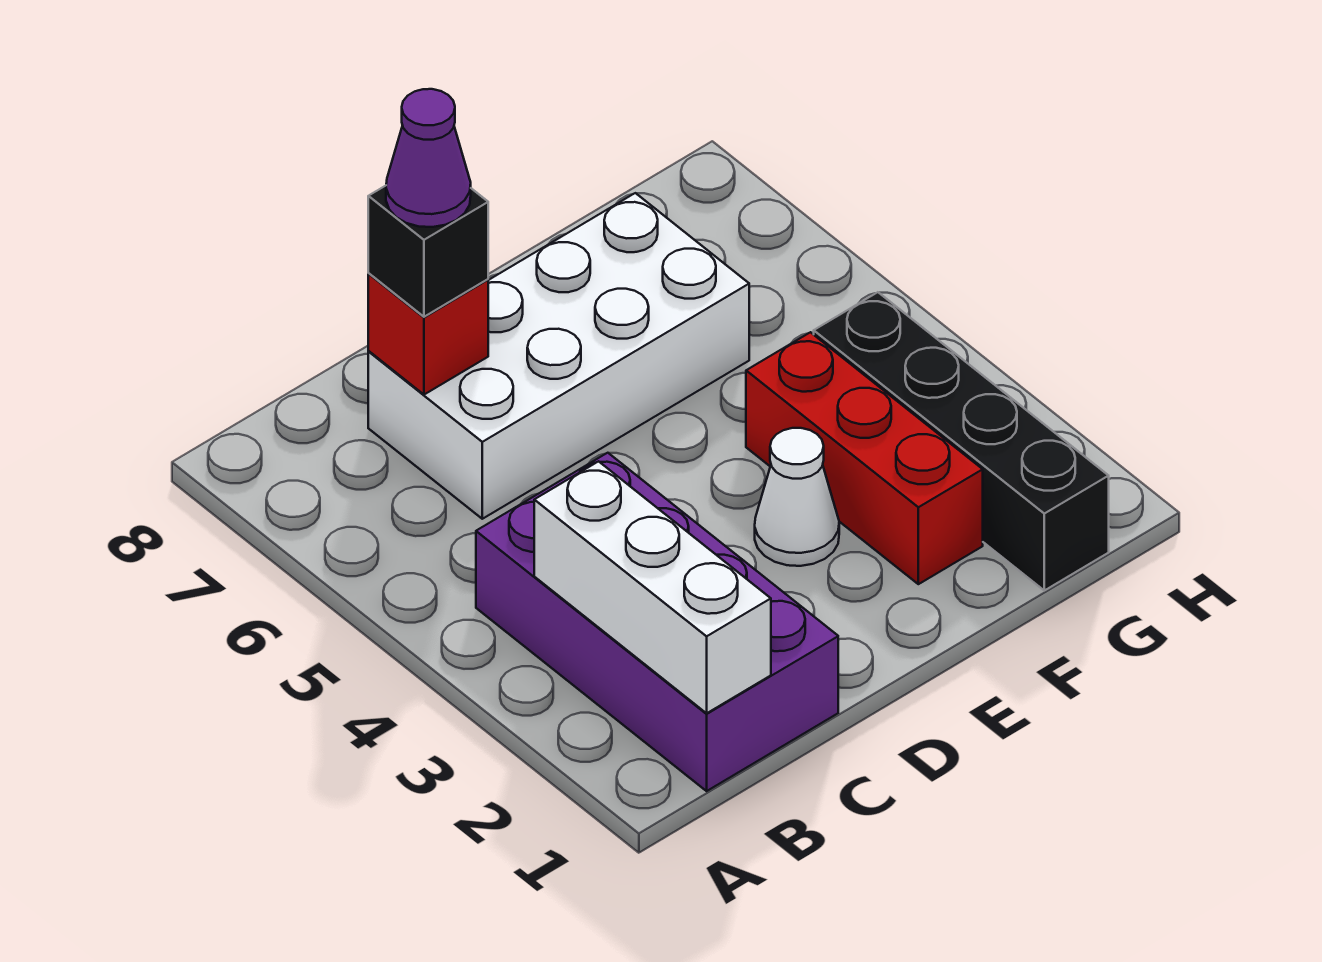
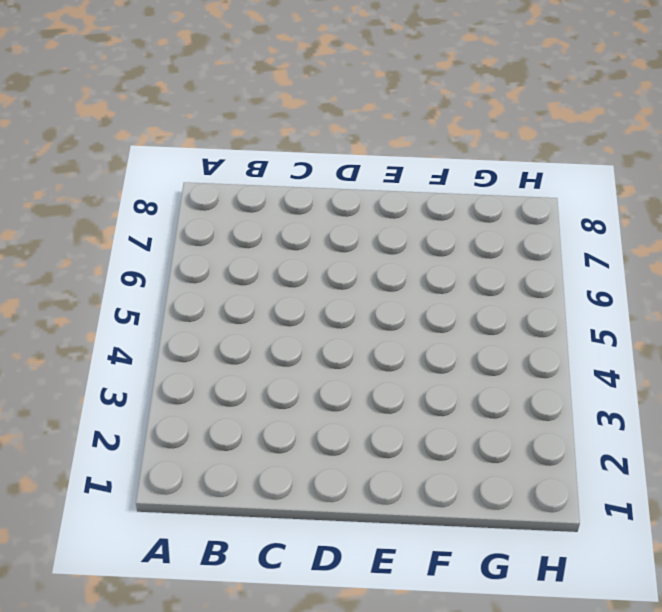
none -> purple 2x4 brick [476,453,838,791]
none -> white 2x4 brick [368,193,749,519]

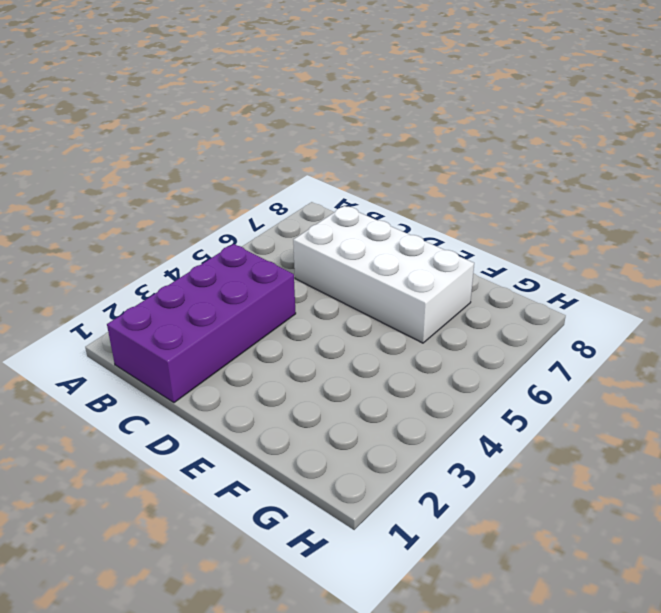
none -> white 1x1 cone [755,428,839,566]
none -> red 1x3 brick [746,332,983,584]

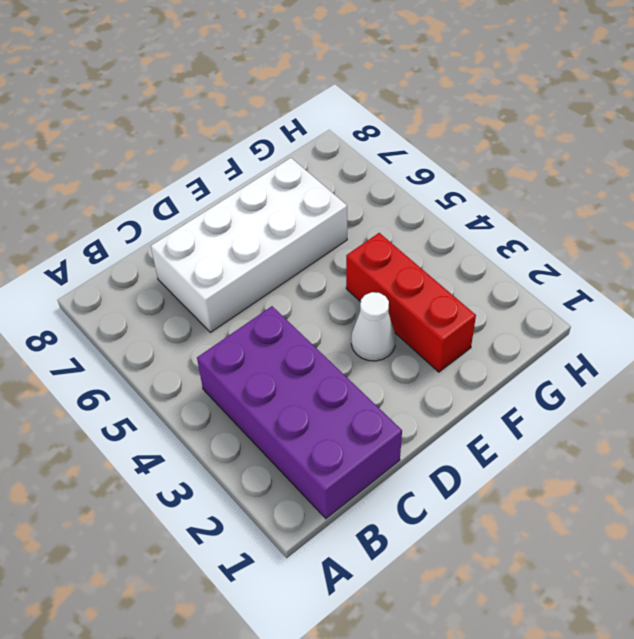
none -> black 1x4 brick [814,292,1109,590]
none -> white 1x3 brick [534,461,771,713]

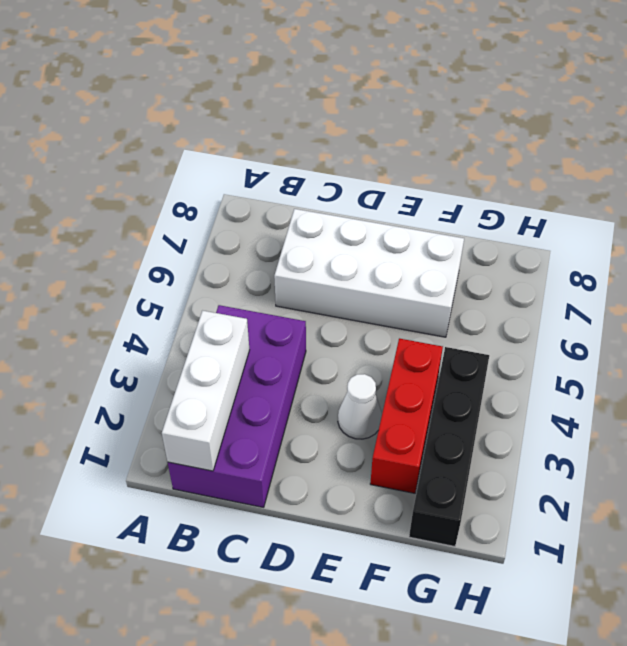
none -> red 1x1 brick [368,274,488,395]
none -> black 1x1 brick [368,186,488,317]

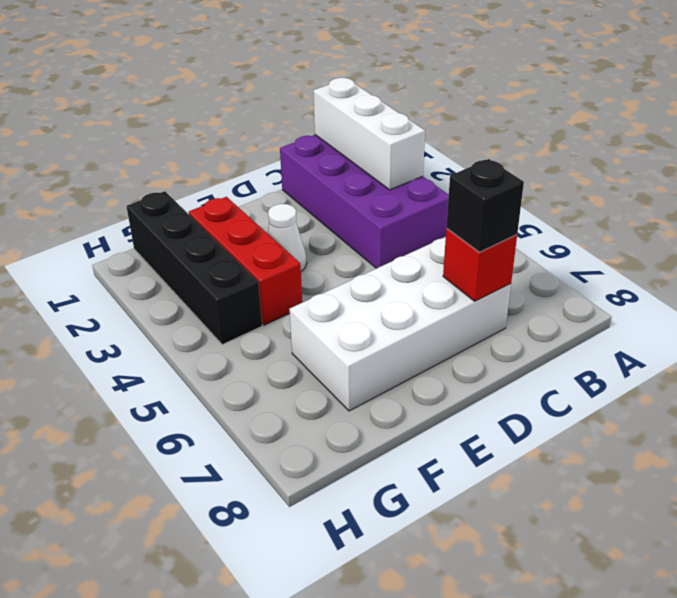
none -> purple 1x1 cone [386,89,471,227]

